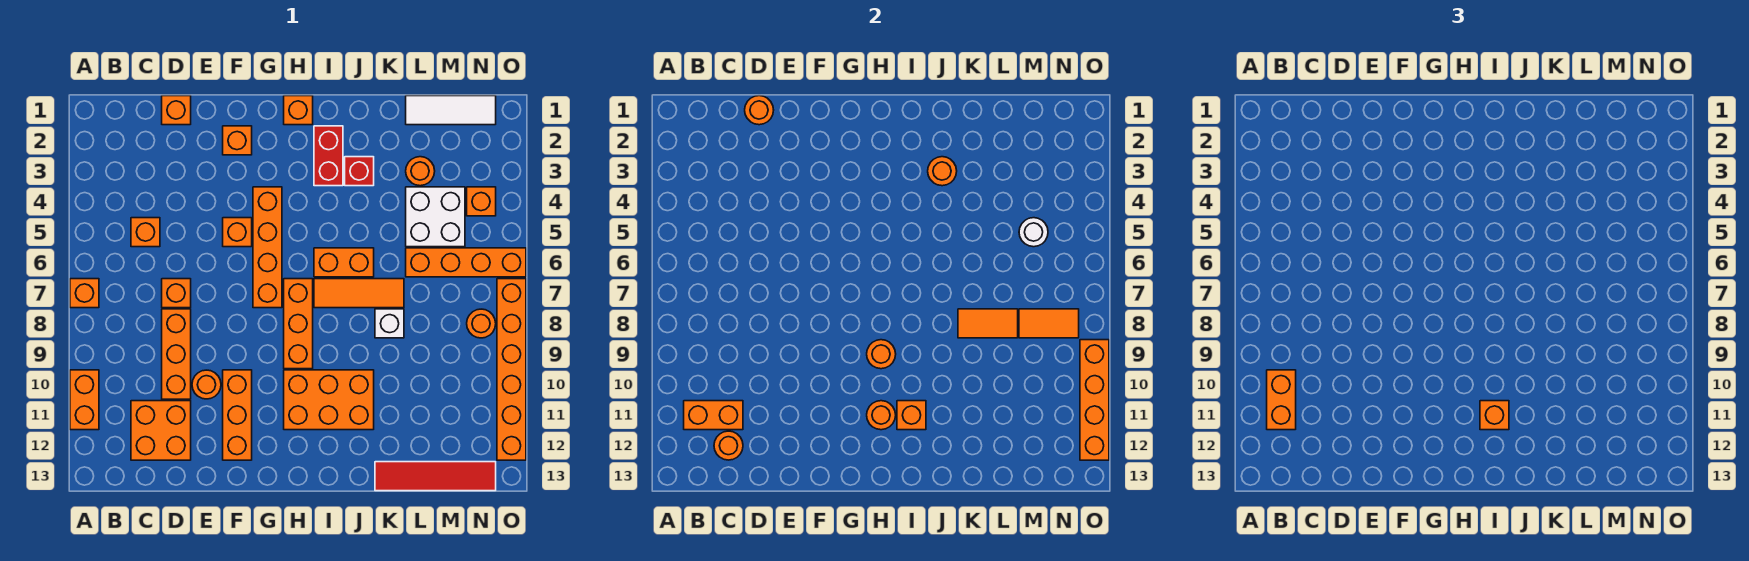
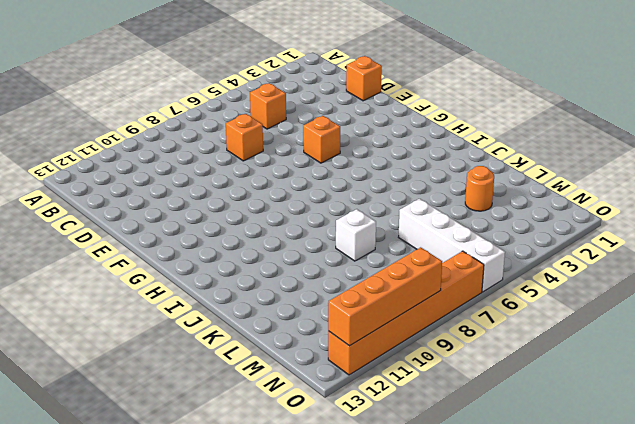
white 1x4 brick [399,199,505,292] -> orange 1x4 brick [406,248,526,277]
none -> orange 1x1 brick [70,279,99,308]
none -> orange 1x2 brick [70,370,99,430]
none -> orange 2x2 brick [131,401,191,460]
none -> orange 1x3 brick [162,309,191,399]

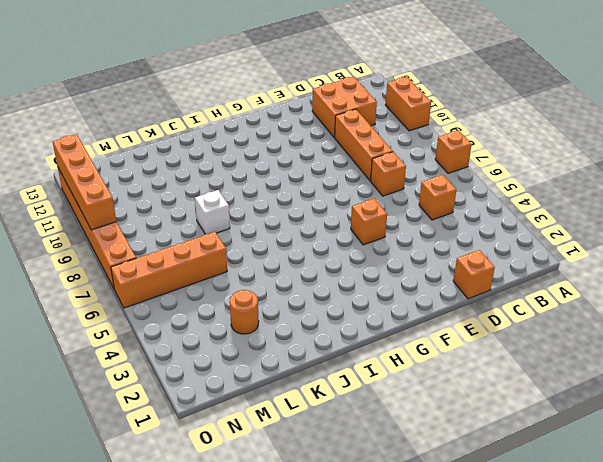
none -> orange 1x1 round brick [192,370,221,399]
none -> orange 1x1 brick [223,126,252,155]
none -> orange 1x3 brick [223,370,252,460]
none -> orange 1x4 brick [253,187,282,308]

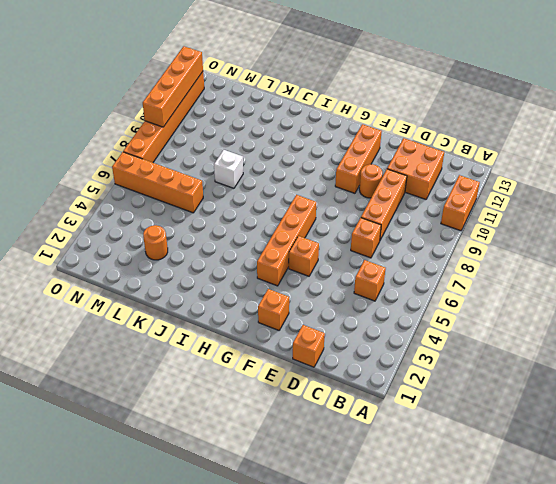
none -> orange 1x1 brick [70,279,99,308]
none -> orange 1x1 brick [284,96,313,125]
none -> orange 1x3 brick [284,279,313,369]
none -> orange 2x3 brick [284,370,374,430]

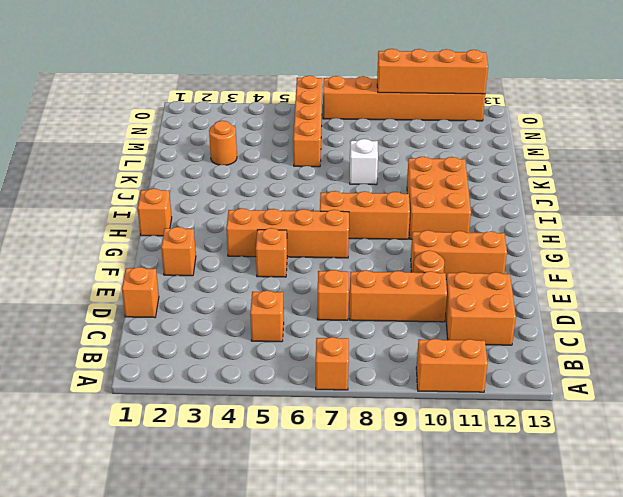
none -> red 1x2 brick [314,126,343,186]
none -> orange 1x2 brick [314,248,374,277]
none -> orange 1x3 tile [314,279,404,308]
none -> red 1x1 brick [345,157,374,186]

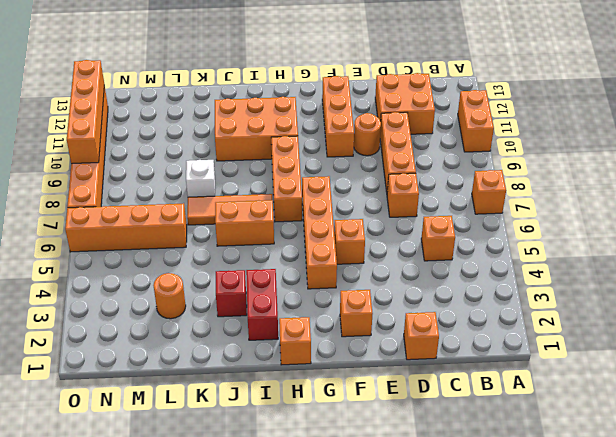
none -> red 1x4 tile [375,462,496,491]
none -> white 1x3 tile [406,96,496,125]
none -> white 2x2 brick [406,187,465,247]
none -> orange 1x1 brick [467,187,496,216]

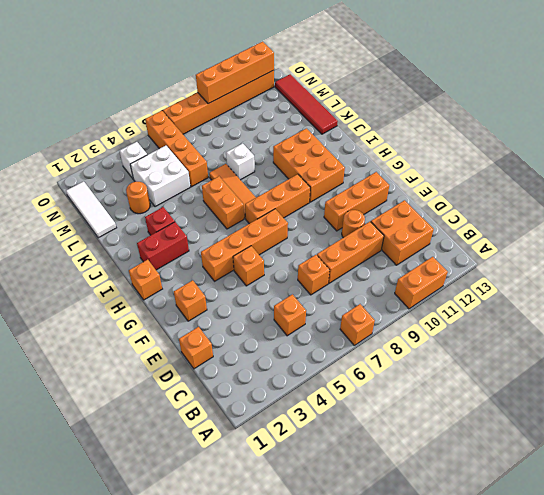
white 1x1 brick [120,142,147,178] -> orange 1x1 brick [467,187,496,216]
none -> orange 1x1 round brick [467,309,496,338]
none -> orange 1x2 brick [684,401,743,430]
none -> orange 1x1 round brick [714,431,743,460]
none -> orange 1x1 round brick [745,96,774,125]

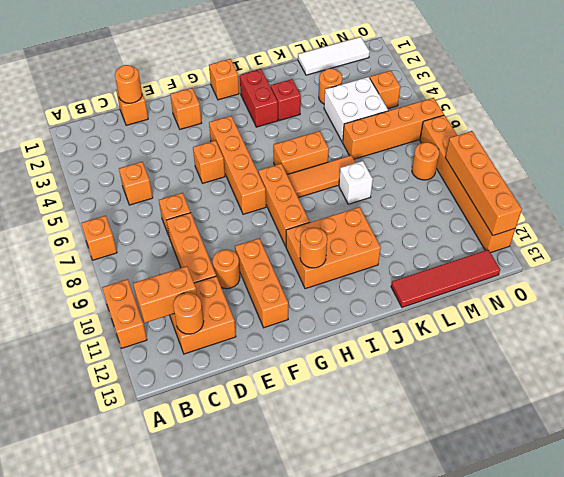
none -> orange 1x1 round brick [867,340,896,369]
none -> orange 1x1 brick [897,401,926,430]
none -> orange 1x1 round brick [928,157,957,186]
none -> orange 1x2 tile [958,309,1018,338]

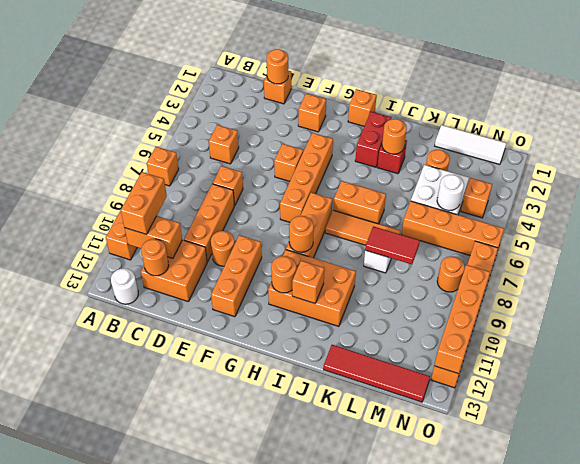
white 1x1 round brick [111,268,138,304] -> none
red 1x2 tile [365,226,420,264] -> orange 1x2 tile [958,309,1018,338]
none -> orange 1x2 tile [1019,309,1079,338]
none -> orange 1x1 brick [1480,401,1509,430]

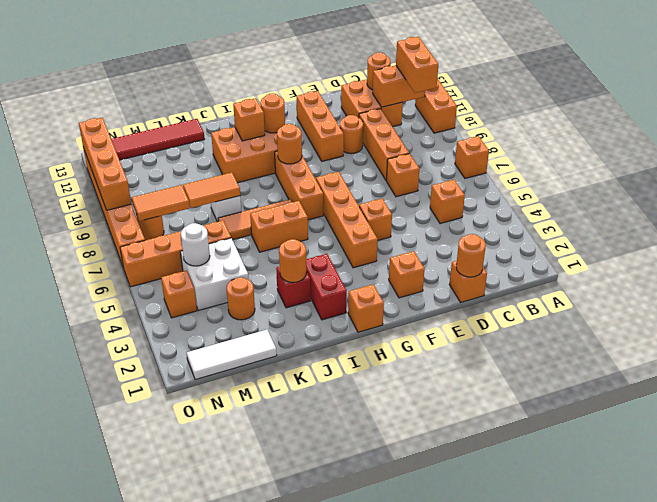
none -> orange 1x1 brick [1480,401,1509,430]

